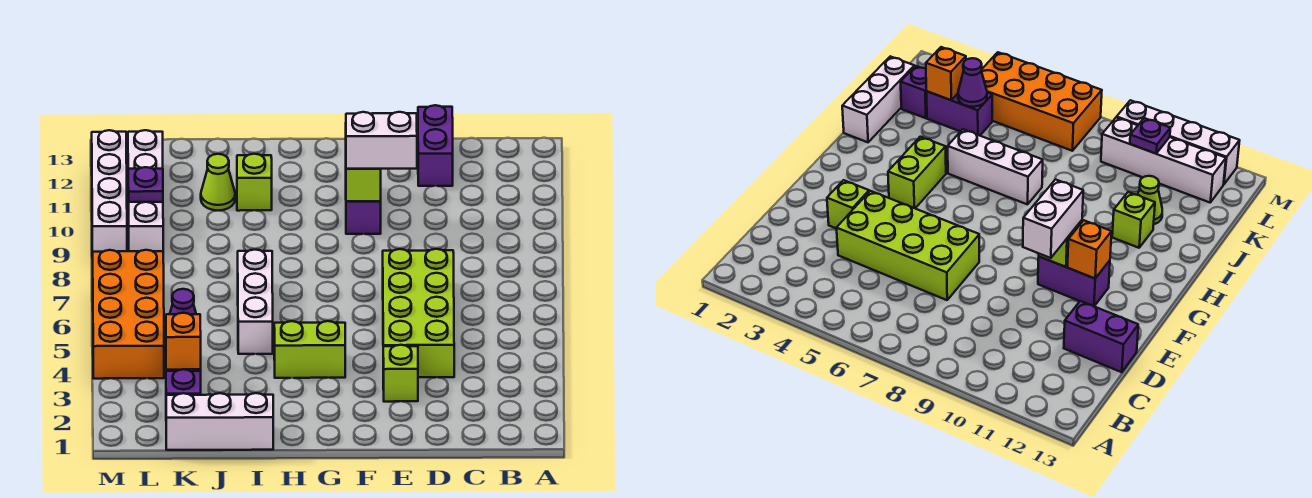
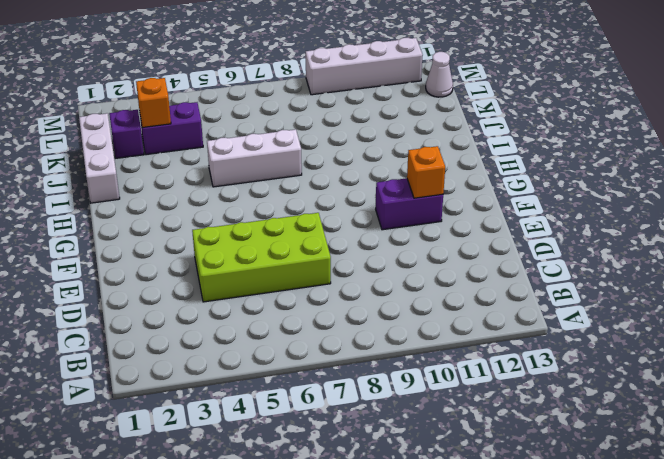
white 1x1 cone [426,52,453,97] -> none
none -> purple 1x2 brick [418,105,453,186]
none -> lime 1x1 brick [383,345,418,402]
none -> lime 1x2 brick [274,321,345,378]

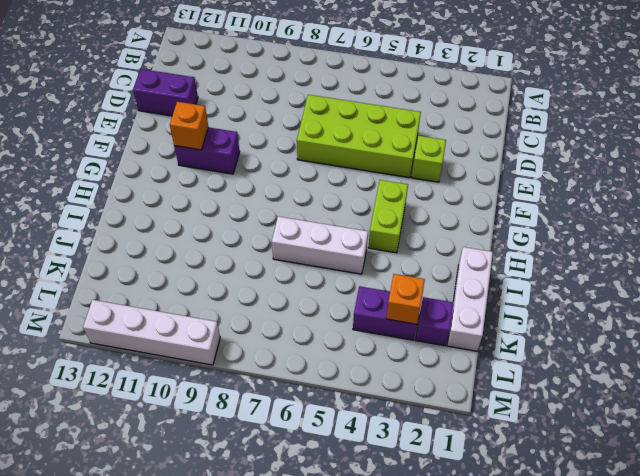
none -> lime 1x1 brick [237,154,272,211]
none -> lime 1x1 cone [201,154,235,211]
none -> orange 2x4 brick [93,250,164,379]

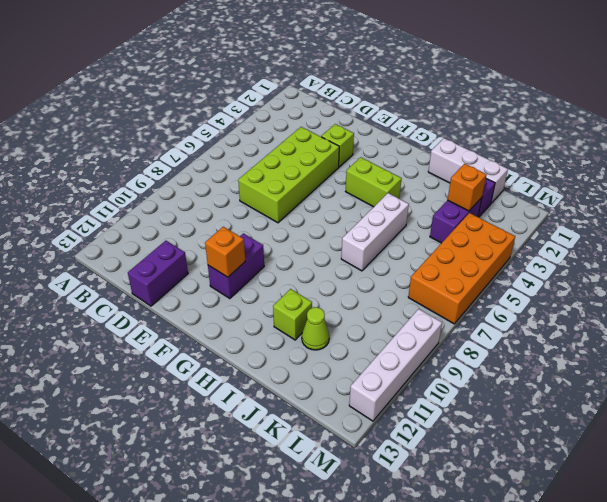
none -> white 1x4 brick [128,130,163,251]
none -> lime 1x1 brick [346,169,381,201]
none -> purple 1x1 cone [170,289,196,314]

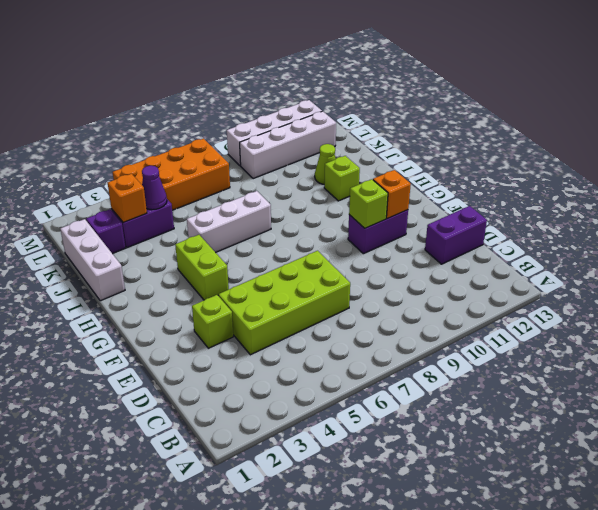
none -> purple 1x1 plate [128,167,163,202]
none -> white 1x2 brick [346,112,417,169]

